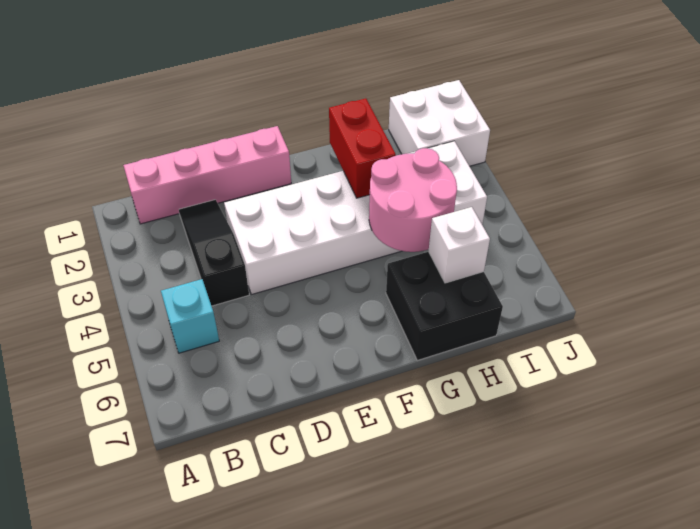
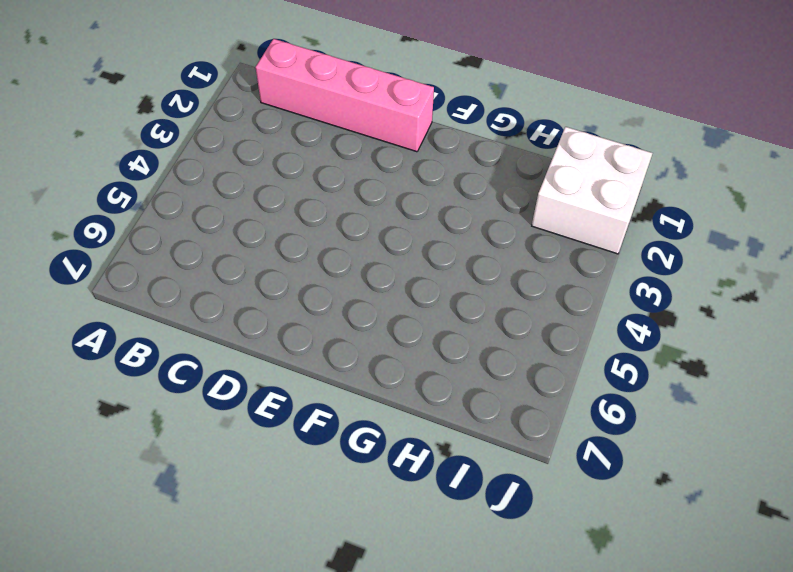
none -> cyan 1x1 brick [161,279,219,353]
none -> black 1x3 slope [179,200,249,306]

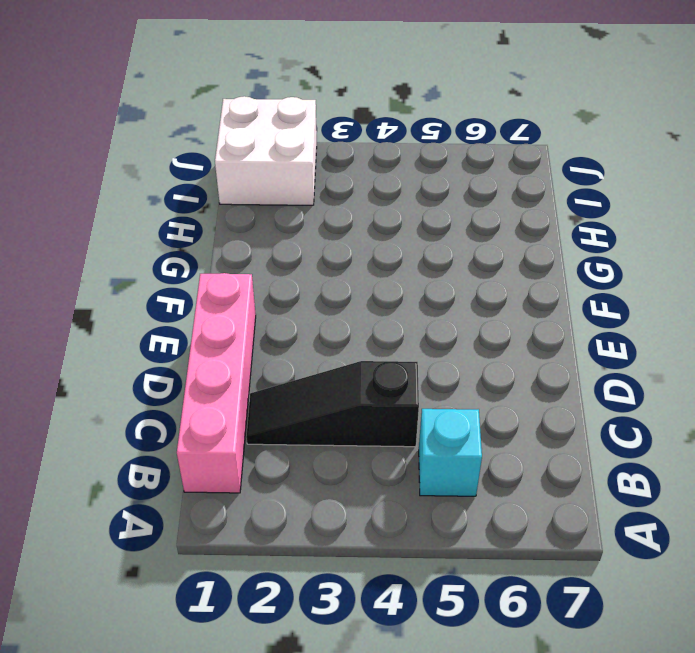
none -> white 2x6 brick [224,141,487,295]
none -> black 2x2 brick [386,252,503,360]

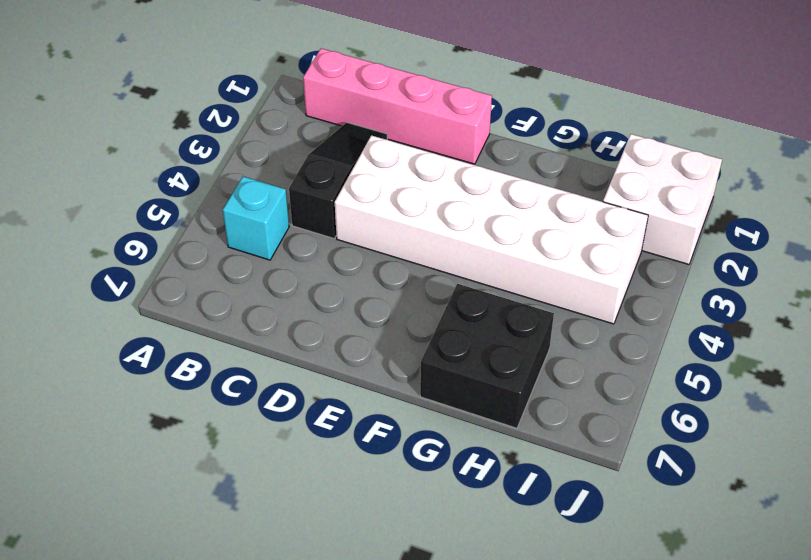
none -> red 1x2 brick [329,98,396,198]
none -> pink 2x2 round brick [369,148,457,252]

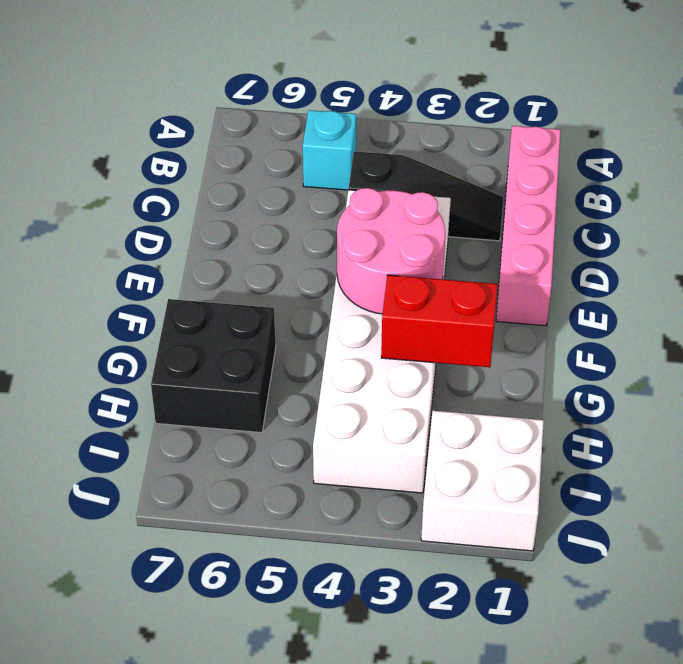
pink 2x2 round brick [337,188,445,314] -> pink 2x2 round brick moved to [369,148,457,252]
none -> white 1x1 brick [429,207,490,283]

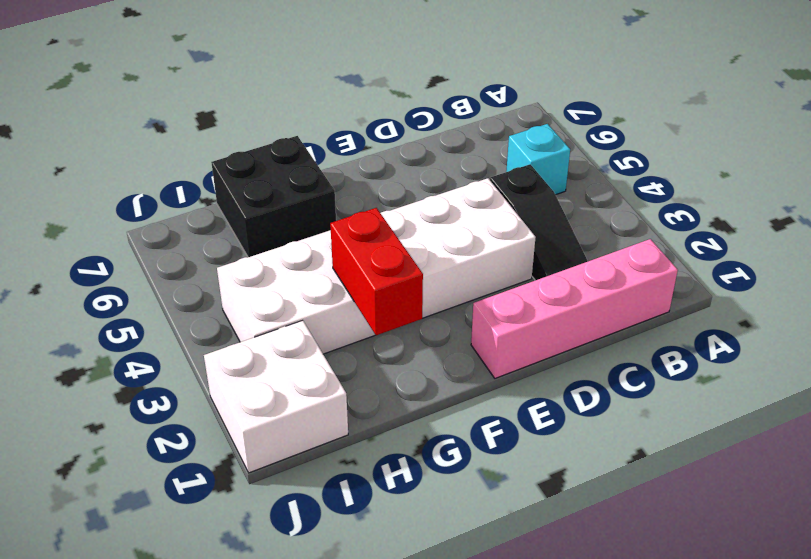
none -> pink 2x2 round brick [369,148,457,252]
none -> white 1x1 brick [429,207,490,283]

